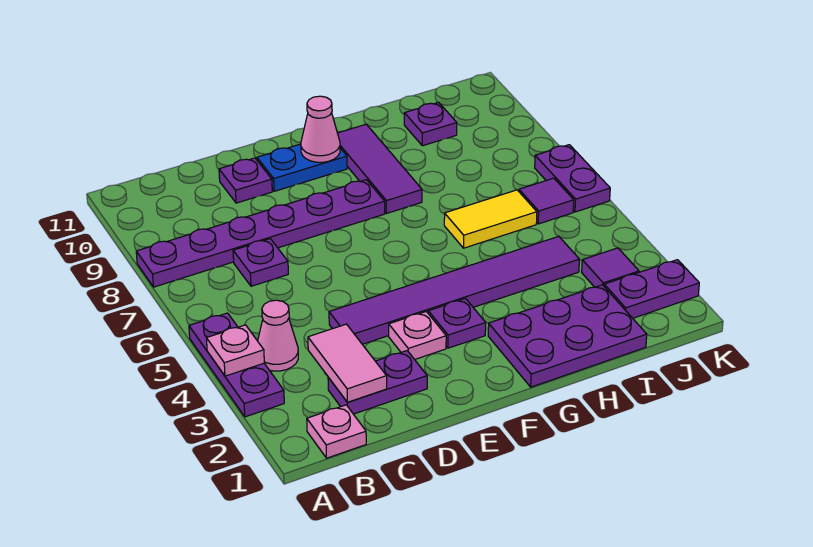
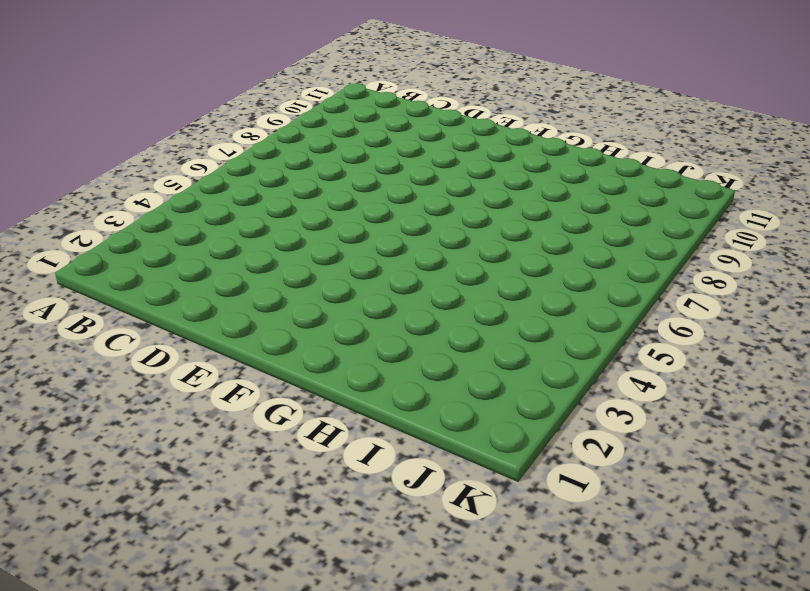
none -> purple 1x3 plate [189,313,284,417]
none -> purple 1x6 plate [136,180,385,287]
none -> pink 1x1 plate [307,405,366,458]

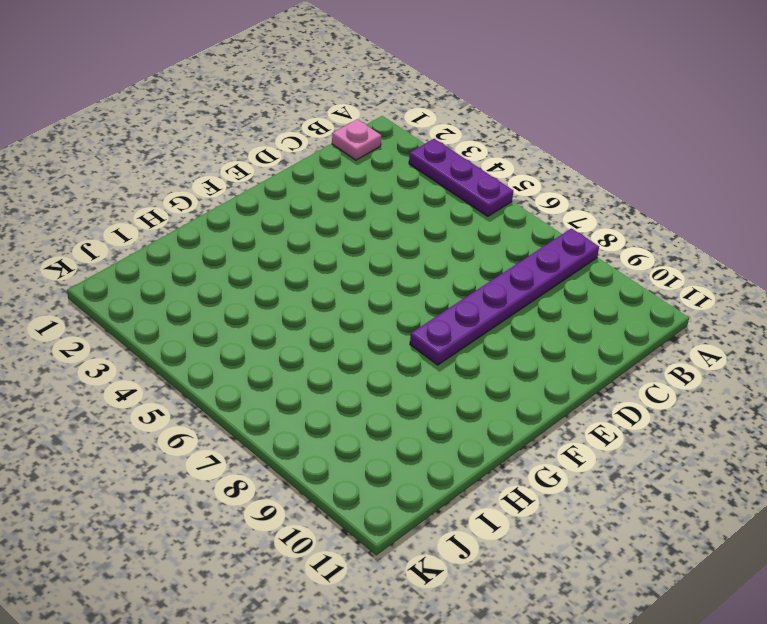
none -> pink 1x1 cone [258,300,298,371]
none -> purple 1x2 plate [328,351,427,414]
none -> purple 1x1 plate [233,239,288,286]

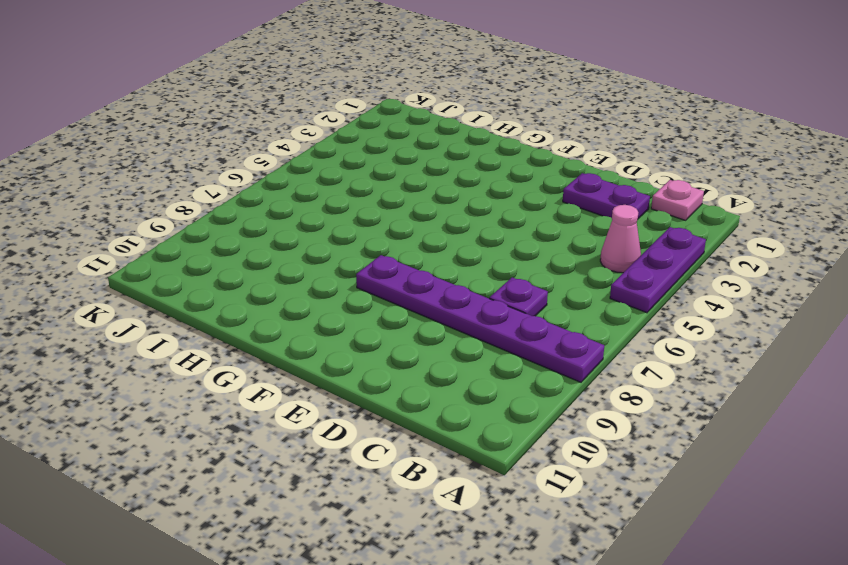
none -> purple 1x6 tile [329,236,579,344]
none -> purple 1x1 plate [219,158,272,203]
none -> pink 1x1 plate [389,312,446,359]

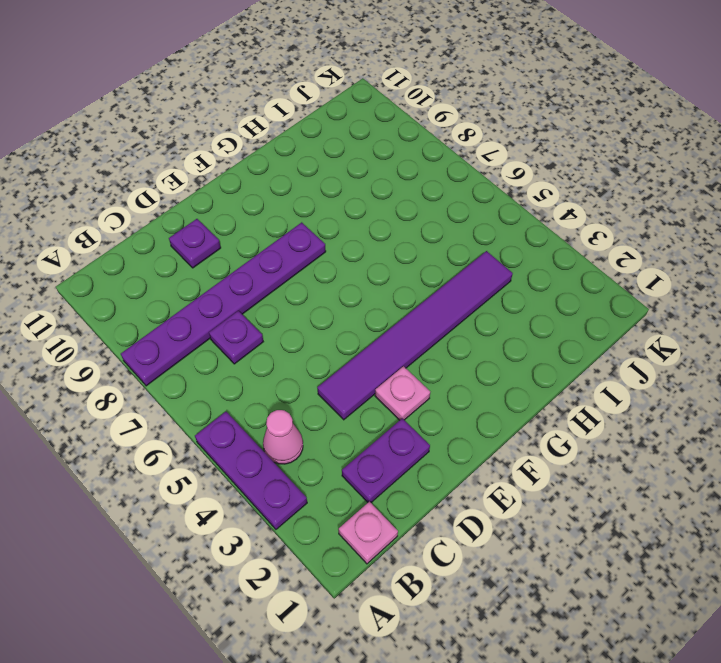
none -> blue 1x2 plate [257,144,347,191]
none -> purple 1x1 plate [428,299,486,348]
none -> purple 2x3 plate [488,285,647,387]

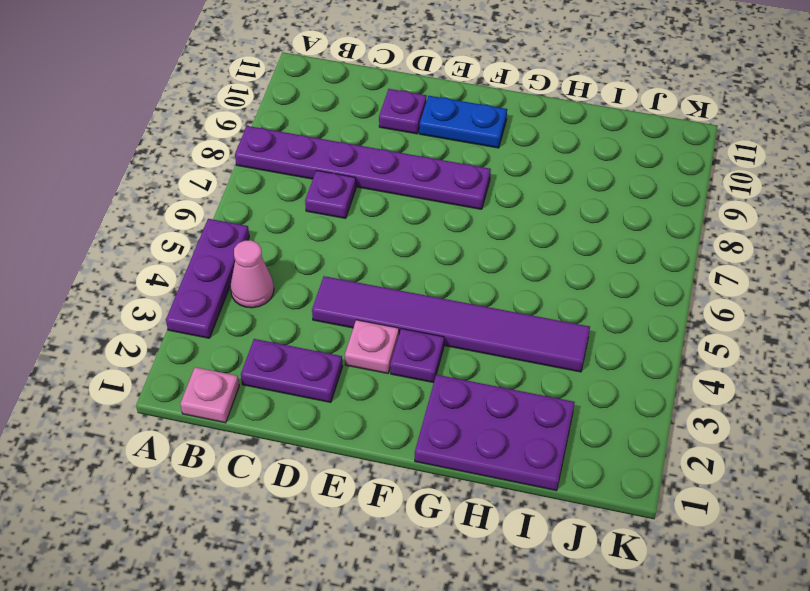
none -> purple 1x3 tile [338,124,422,214]
none -> yellow 1x2 tile [444,190,537,248]
none -> purple 1x1 plate [404,102,457,146]

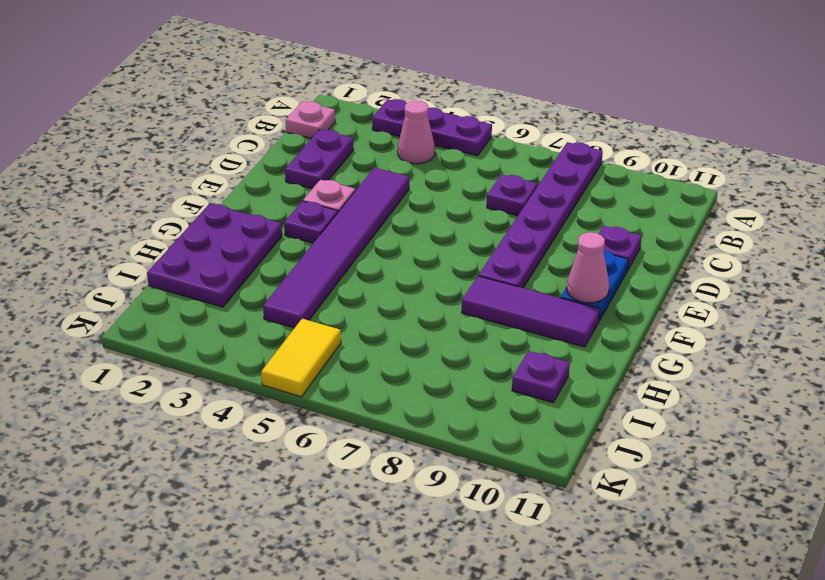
yellow 1x2 tile [261,319,341,397] -> yellow 1x2 tile moved to [444,190,537,248]
none -> purple 1x2 plate [604,260,699,318]
none -> purple 1x1 tile [582,248,639,287]
none -> purple 1x1 tile [519,178,574,224]

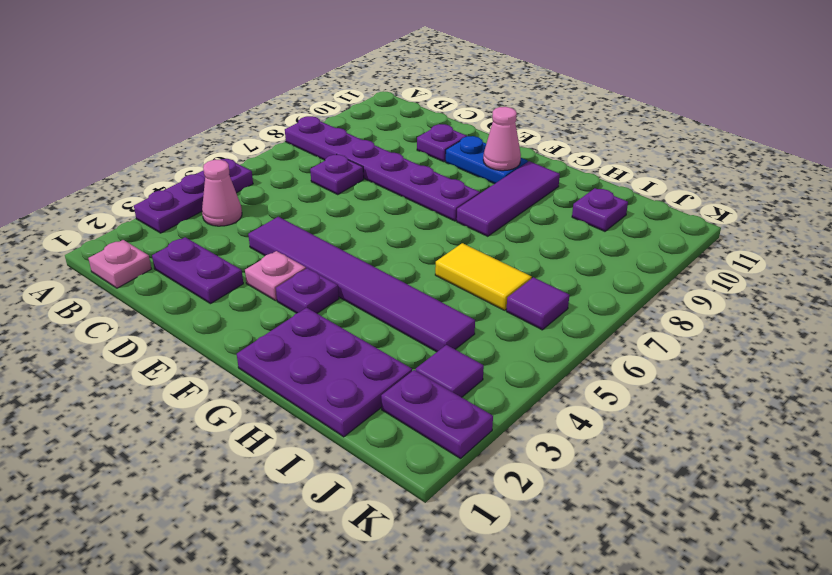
none -> purple 1x2 plate [535,145,610,212]
none -> pink 1x1 plate [206,325,264,376]
none -> pink 1x2 tile [308,324,387,402]

